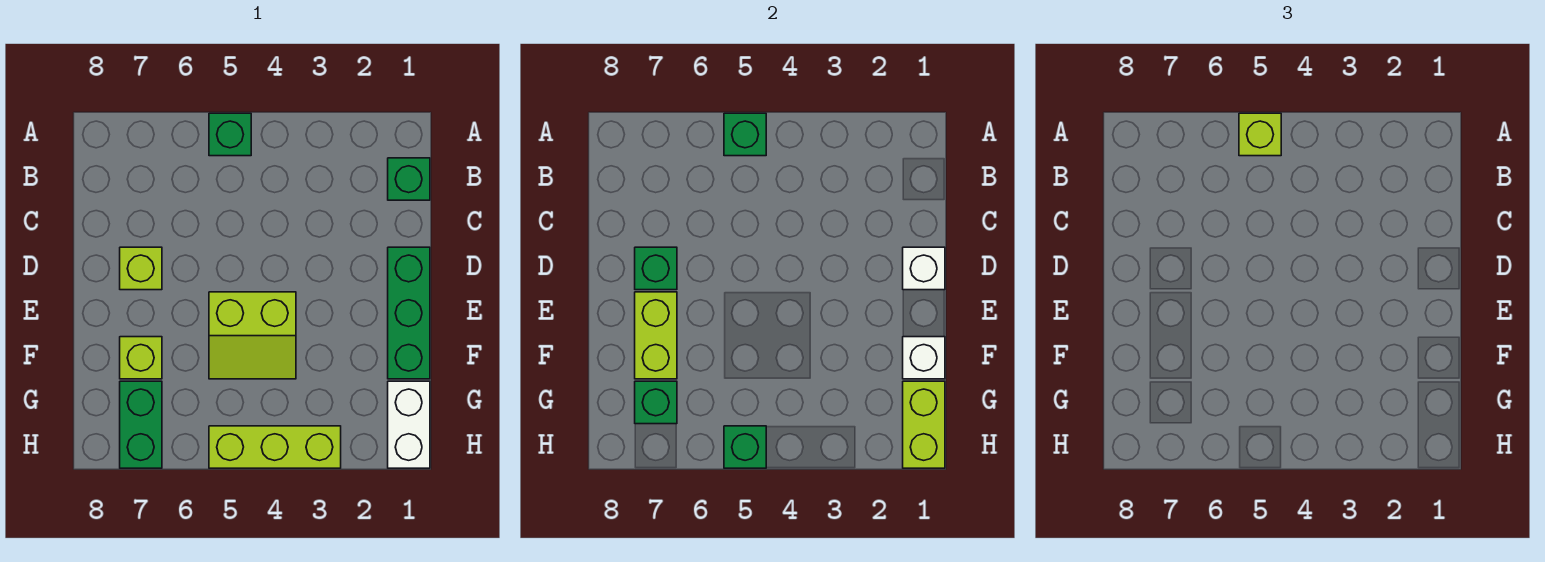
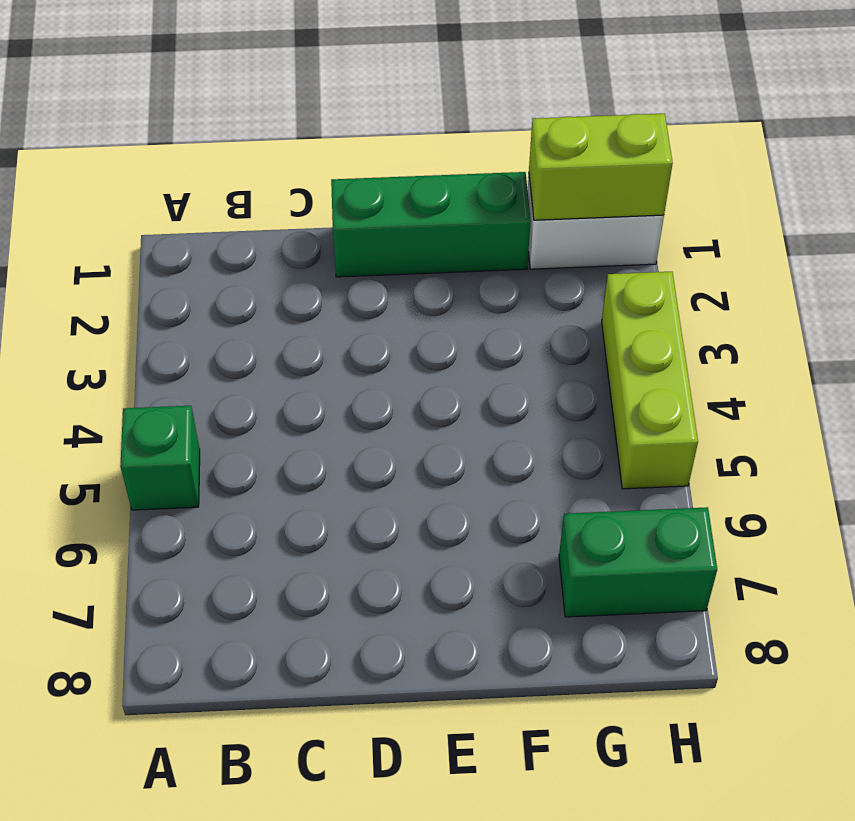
none -> green 1x1 brick [388,158,430,200]
none -> lime 1x1 brick [120,247,162,290]
none -> lime 2x2 slope [209,292,296,379]

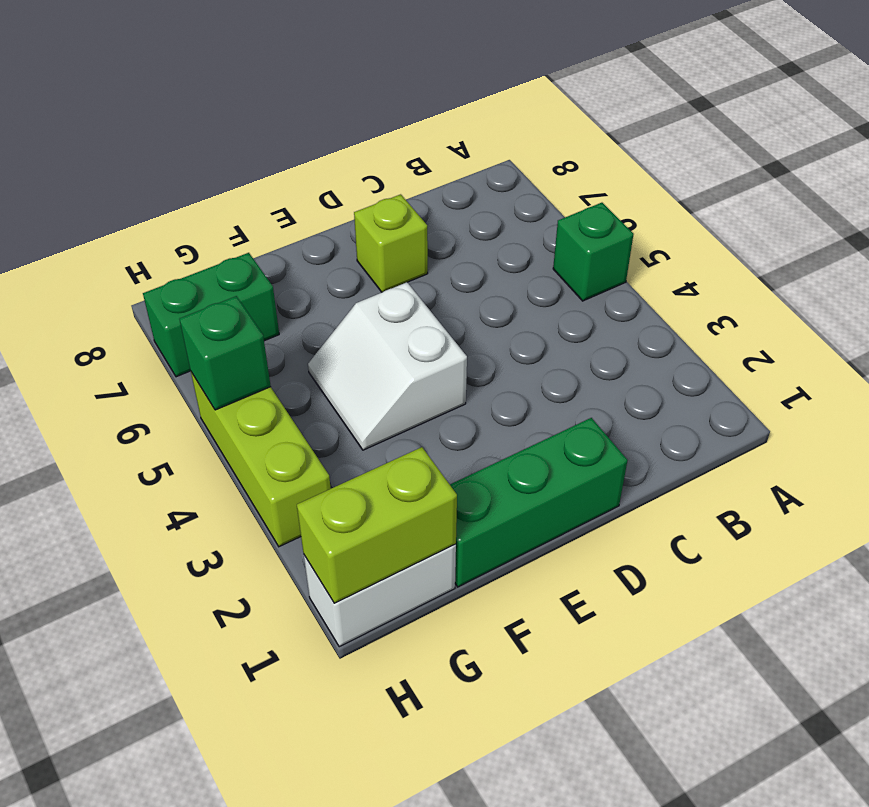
white 2x2 slope [308,282,467,450] -> lime 2x2 slope [209,292,296,379]
none -> green 1x1 brick [388,158,430,200]
none -> lime 1x1 brick [120,337,162,379]
none -> green 1x1 brick [724,113,766,156]

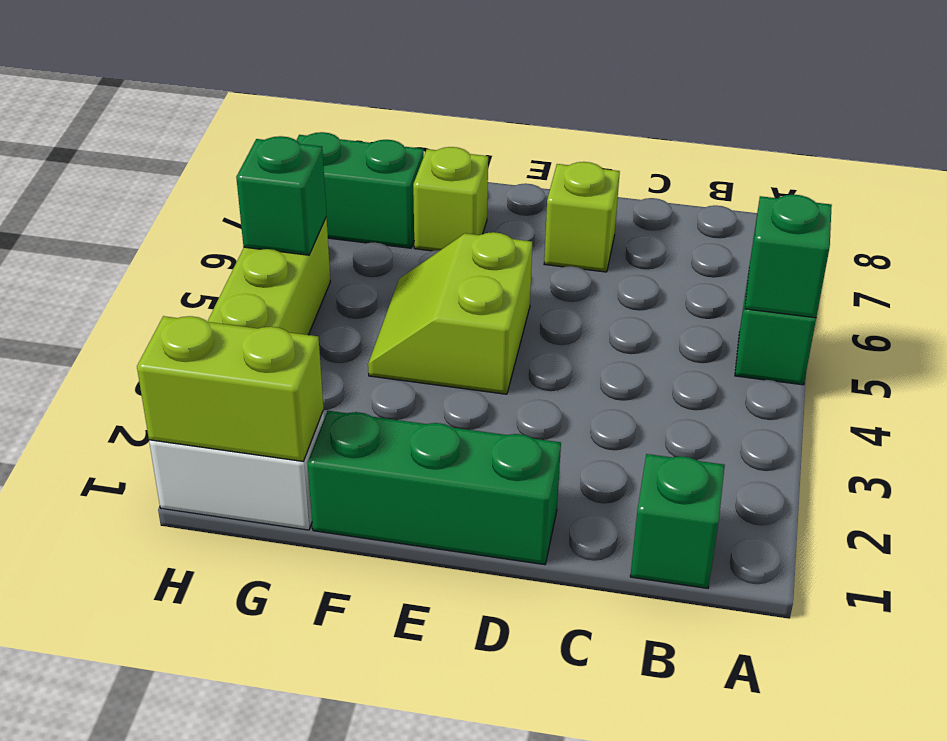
none -> white 1x1 brick [903,247,945,290]
none -> green 1x1 brick [635,247,677,290]
none -> lime 1x2 brick [635,292,677,379]

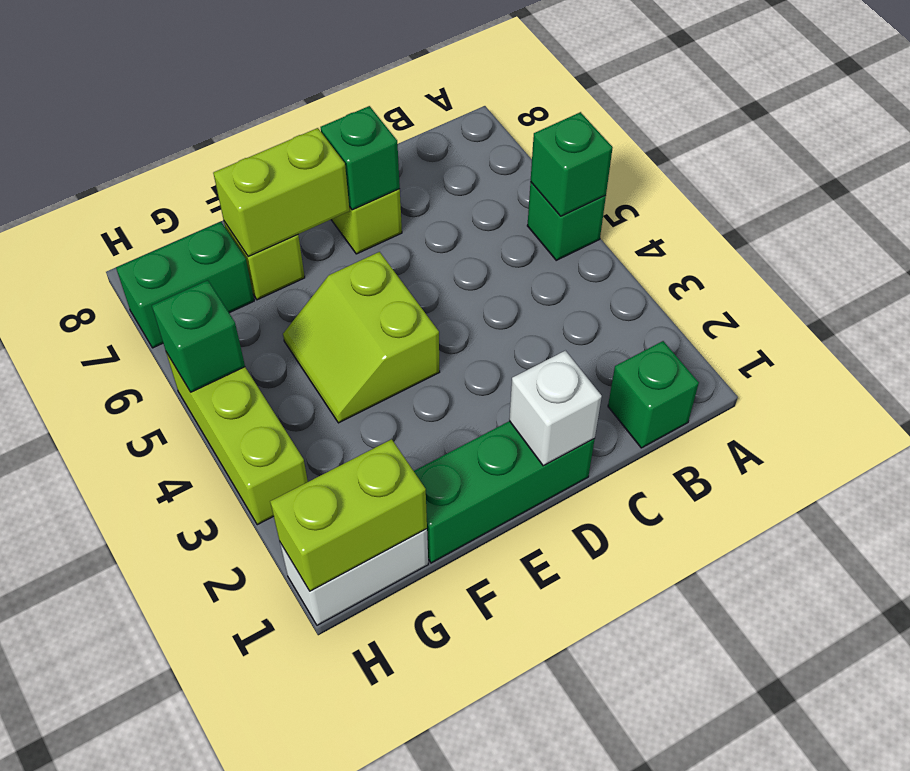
none -> white 1x1 brick [903,337,945,379]
none -> green 1x1 brick [635,381,677,424]
none -> lime 1x1 brick [1239,113,1281,156]

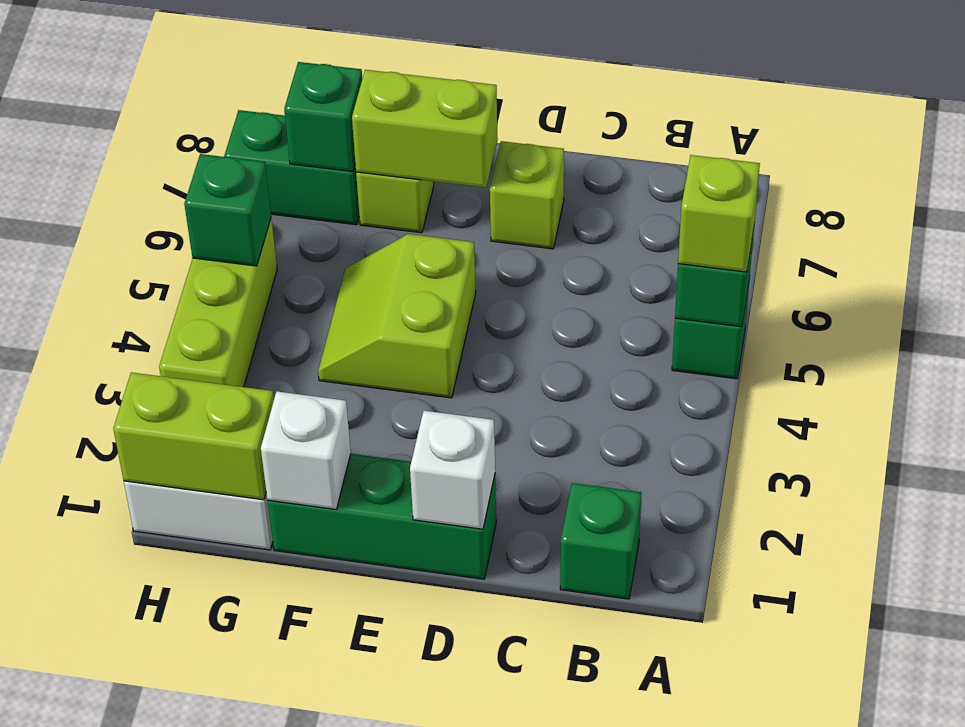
none -> green 1x1 brick [635,247,677,290]

